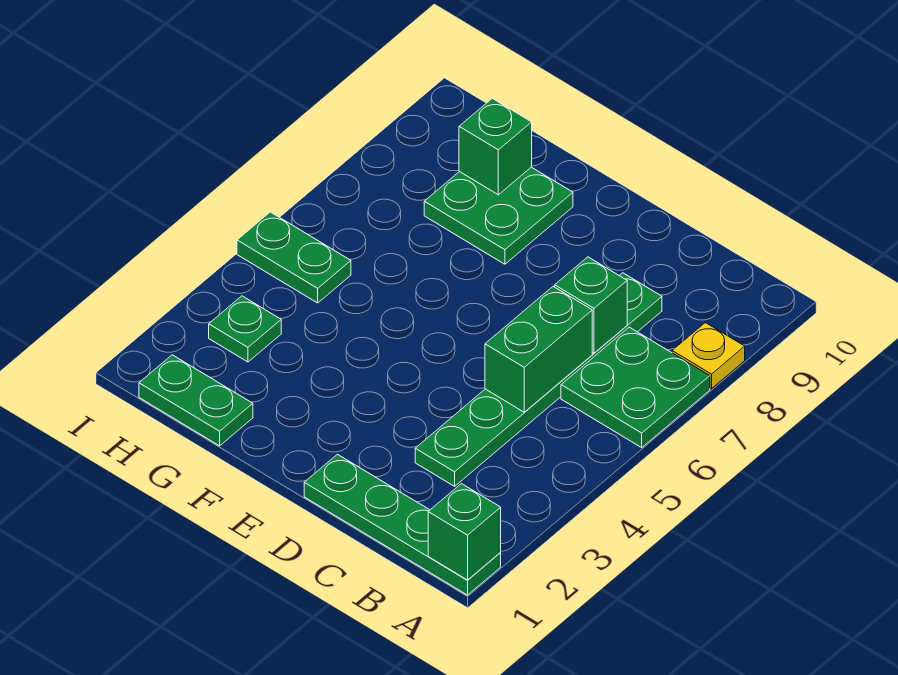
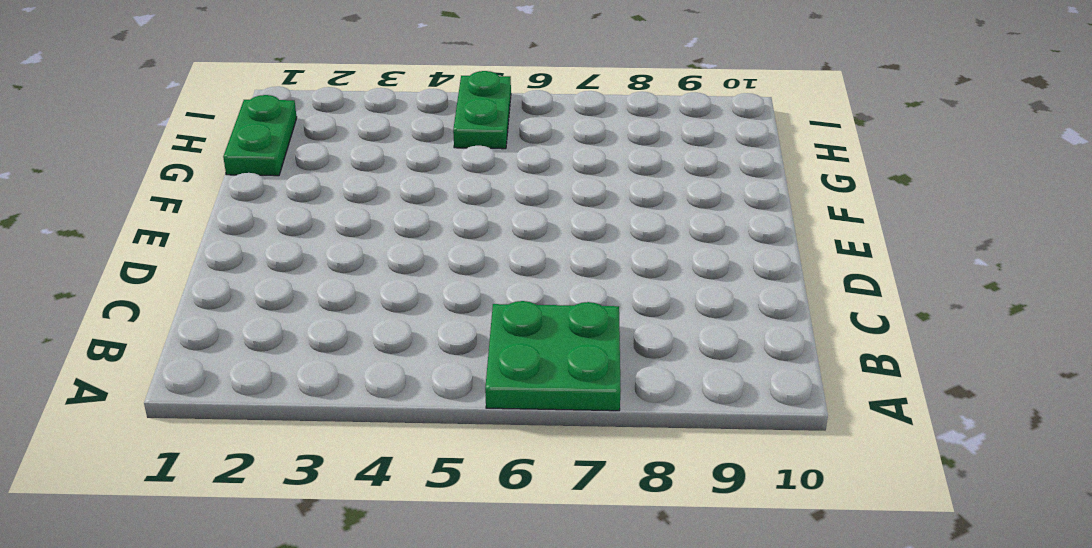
none -> green 1x4 plate [304,455,501,595]
none -> yellow 1x1 plate [672,323,745,389]
none -> green 1x6 plate [415,273,662,486]

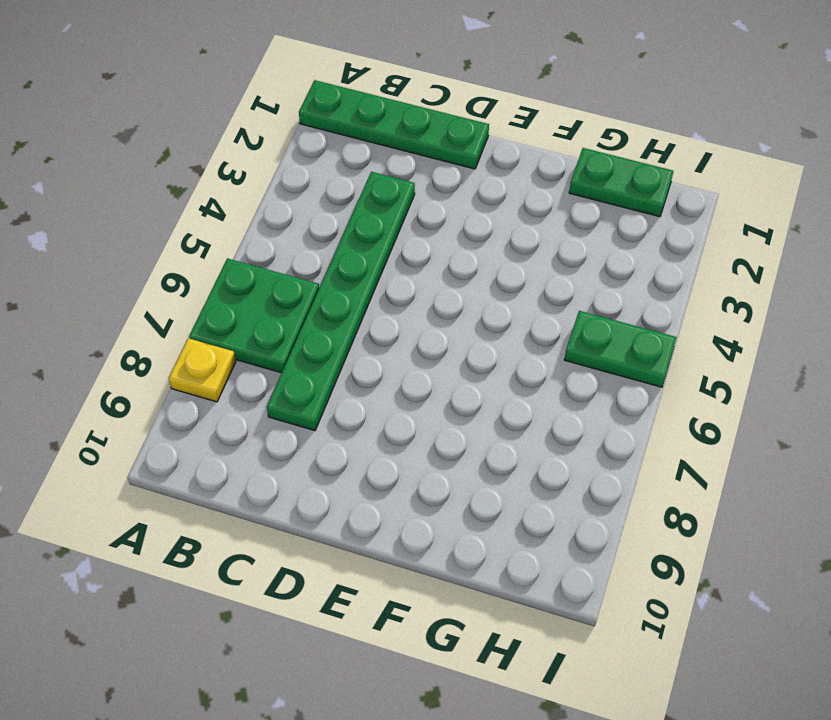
none -> green 2x2 plate [424,167,573,264]
none -> green 1x1 plate [209,296,281,362]
none -> green 1x1 brick [428,484,501,580]

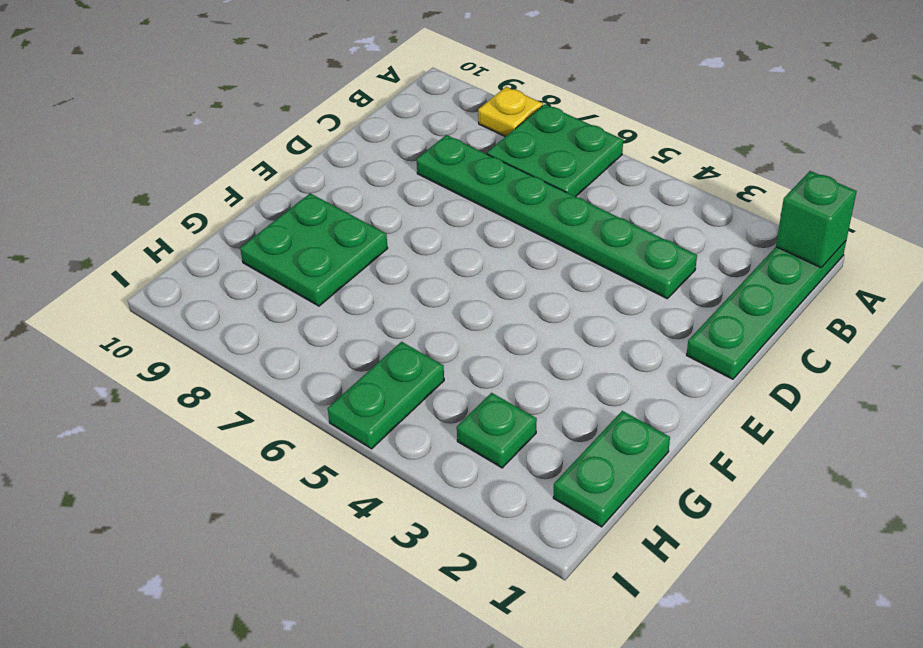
none -> green 1x2 brick [485,287,592,412]
none -> green 1x1 brick [555,257,627,353]
none -> green 1x1 brick [459,98,532,195]

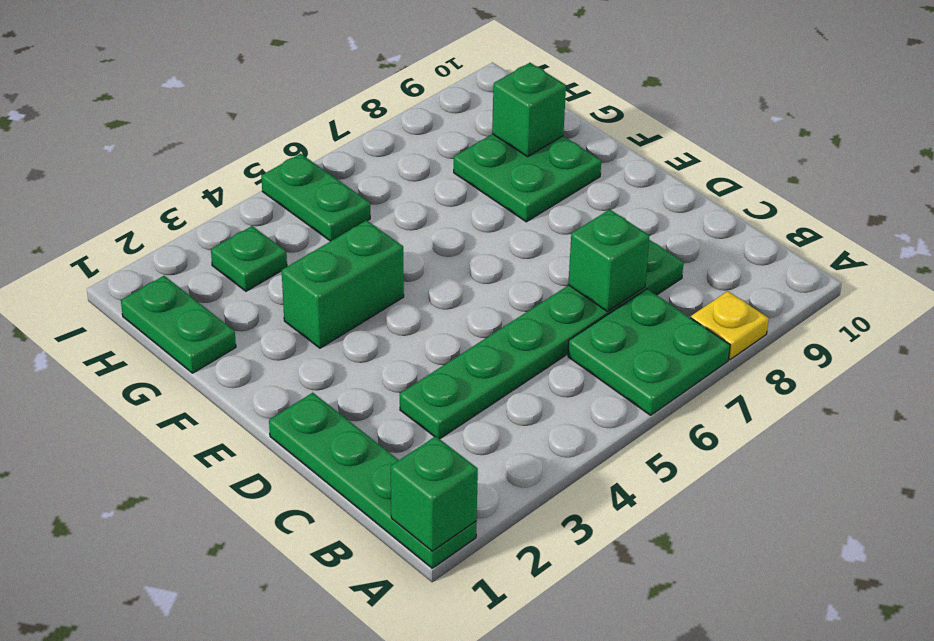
green 1x2 brick [282,220,404,348] -> green 1x2 brick moved to [485,287,592,412]

